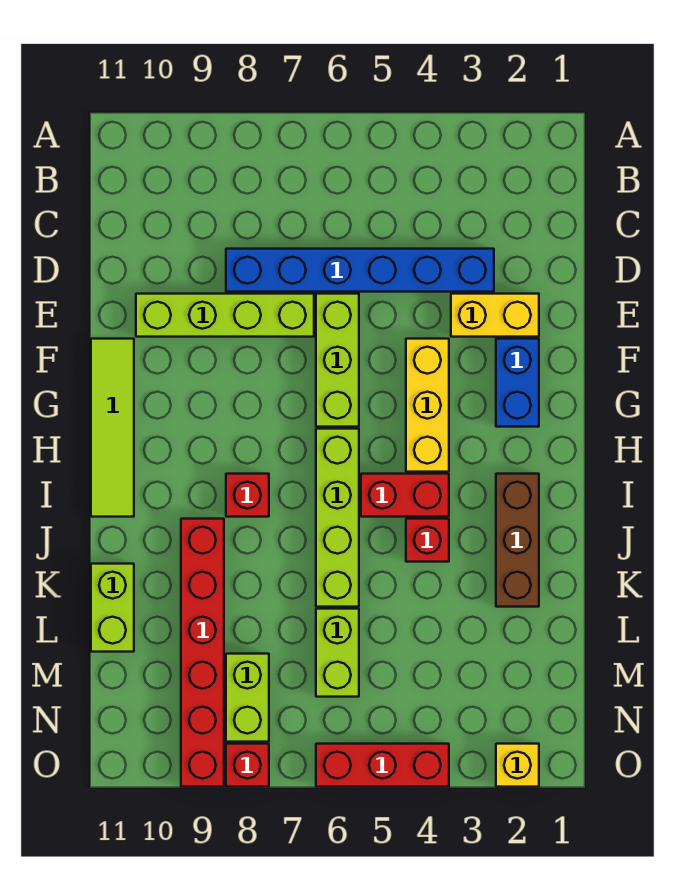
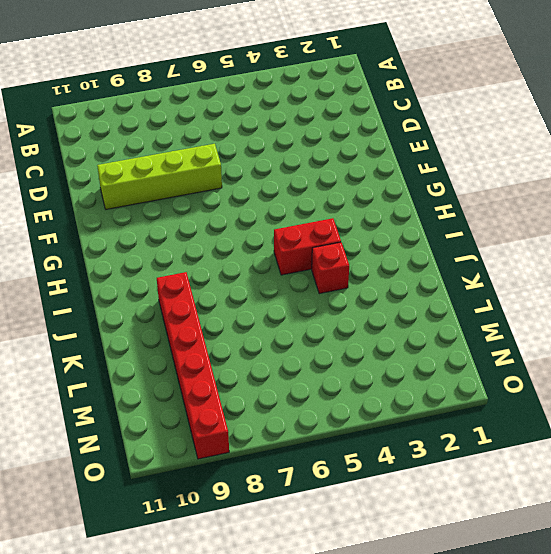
none -> blue 1x6 brick [226,249,494,292]
none -> yellow 1x2 brick [451,294,539,337]
none -> lime 1x3 brick [316,294,359,427]

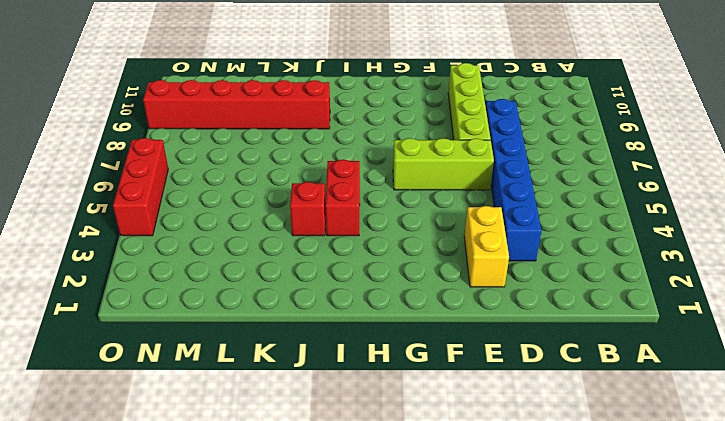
none -> blue 1x2 brick [496,339,539,427]
none -> yellow 1x3 brick [406,339,449,472]
none -> lime 1x4 tile [91,339,134,517]

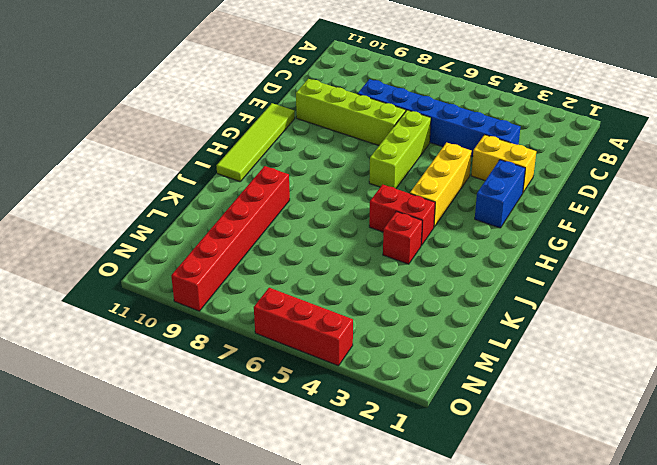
none -> lime 1x4 brick [316,429,359,607]
none -> brown 1x3 brick [496,474,539,607]
none -> red 1x1 brick [226,474,269,517]

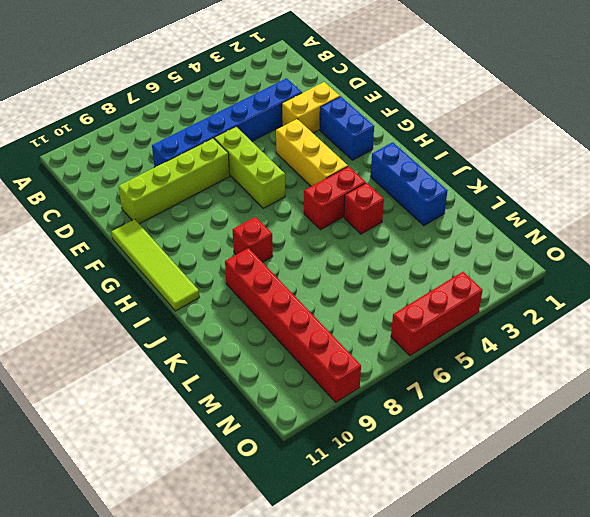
blue 1x3 brick [371,142,447,226] -> brown 1x3 brick [496,474,539,607]
none -> lime 1x4 brick [316,429,359,607]
none -> lime 1x2 brick [91,564,134,652]
none -> lime 1x2 brick [316,609,359,697]

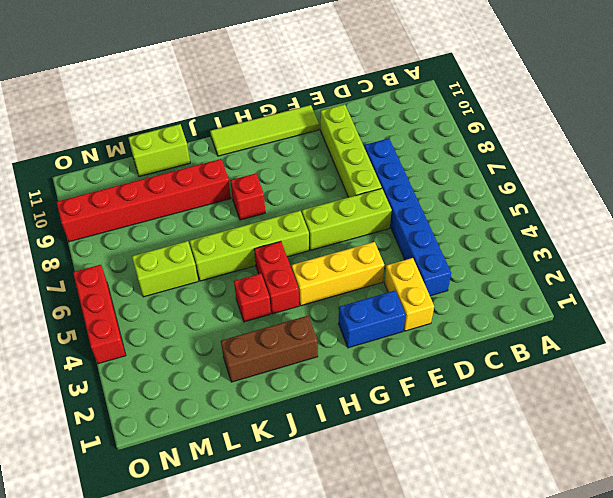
none -> lime 1x2 brick [226,654,269,742]
none -> yellow 1x1 brick [496,744,539,787]
none -> red 1x1 brick [226,744,269,787]

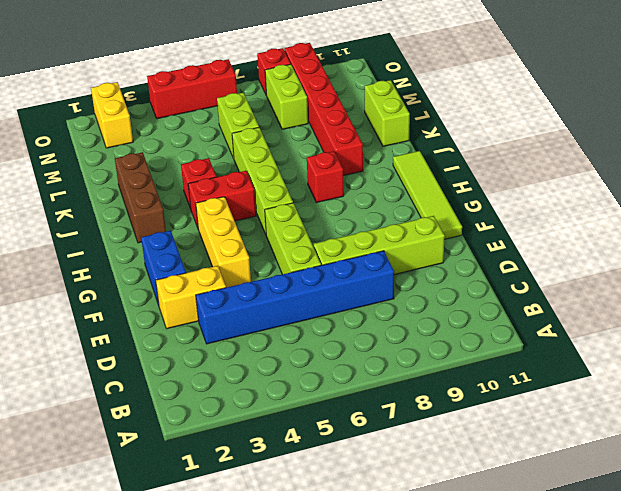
yellow 1x2 brick [91,82,133,148] -> yellow 1x1 brick [496,744,539,787]

